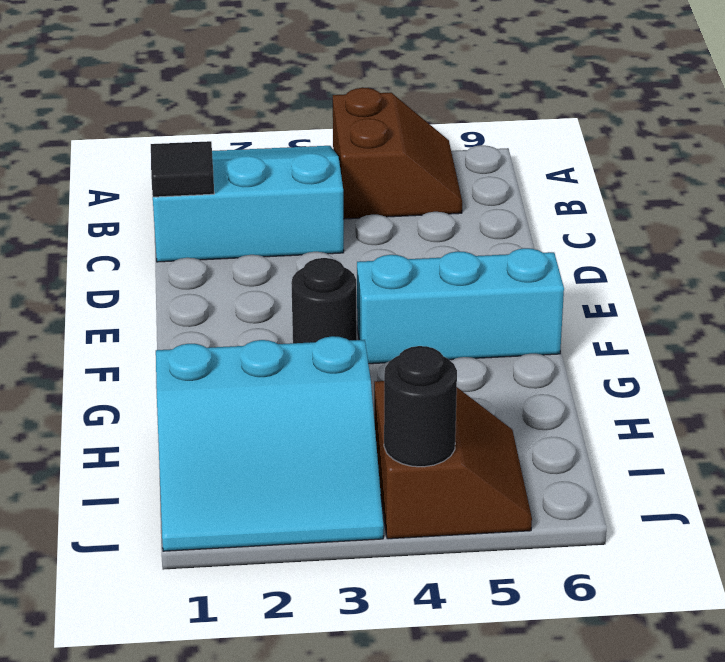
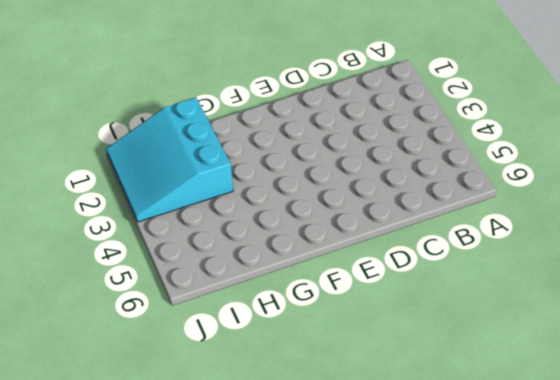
none -> cyan 3x3 slope [153,146,344,262]
none -> brown 2x2 slope [333,88,462,219]

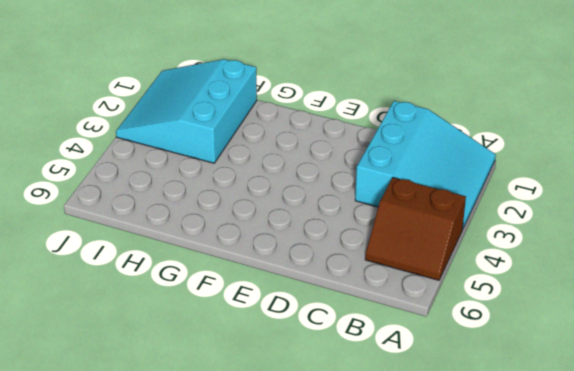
none -> black 1x1 round brick [291,258,357,343]
none -> cyan 1x3 brick [357,248,564,364]

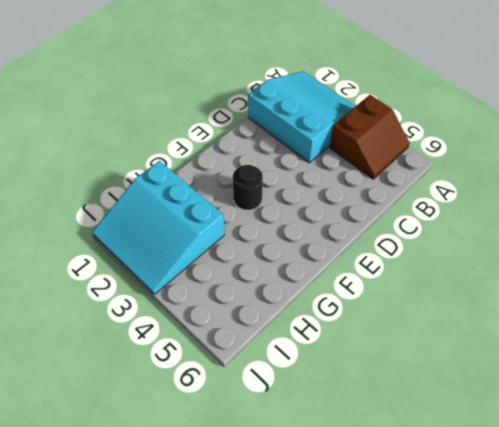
none -> cyan 1x3 brick [357,248,564,364]
none -> brown 2x2 slope [374,381,532,539]

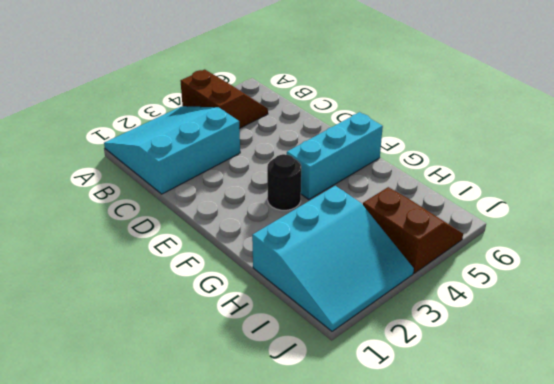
none -> black 1x1 tile [151,141,214,197]
none -> black 1x1 round brick [384,346,457,467]

